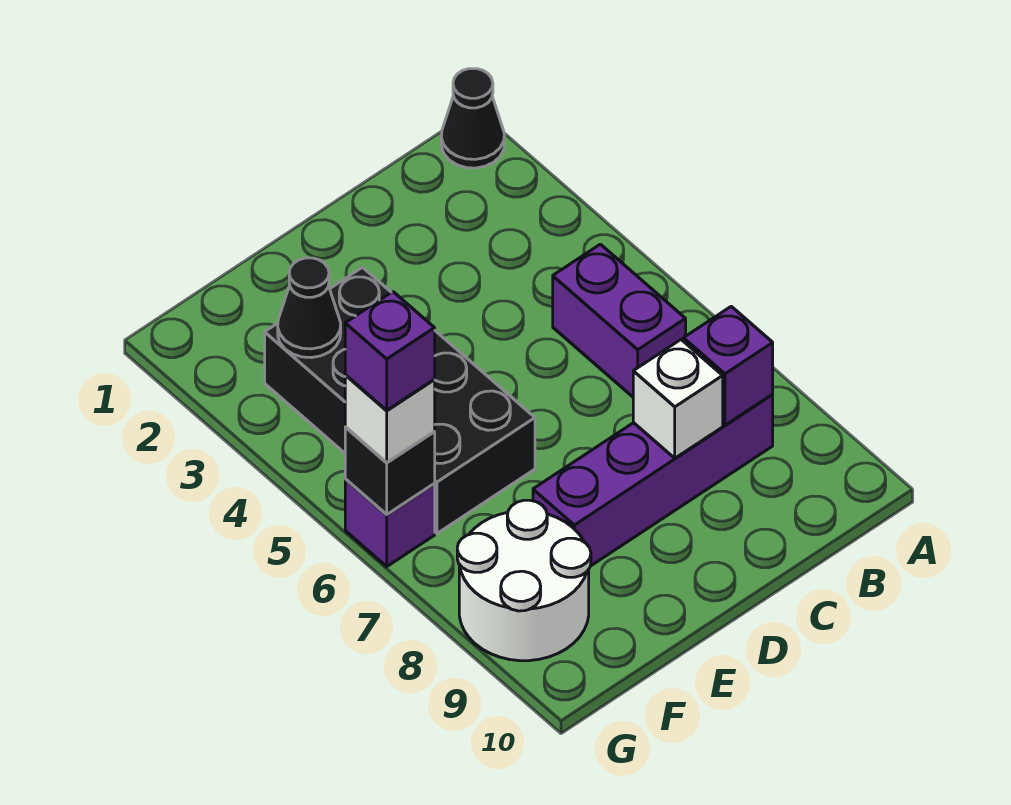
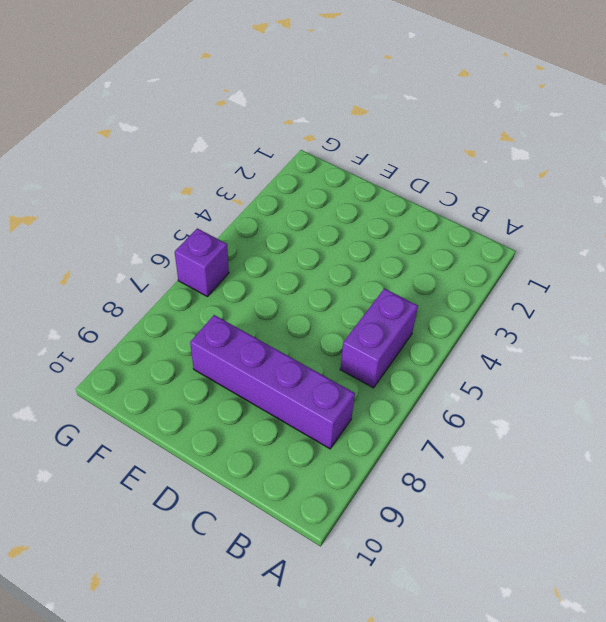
none -> black 1x1 cone [441,69,504,168]
none -> black 2x4 brick [265,267,535,533]
none -> white 2x2 round brick [457,500,591,661]

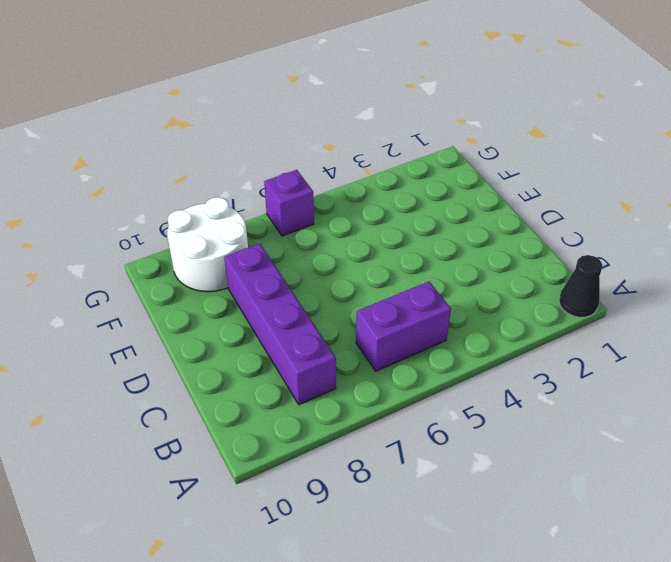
none -> black 2x4 brick [265,267,535,533]
none -> purple 1x1 brick [683,306,773,425]
none -> white 1x1 brick [633,340,723,458]

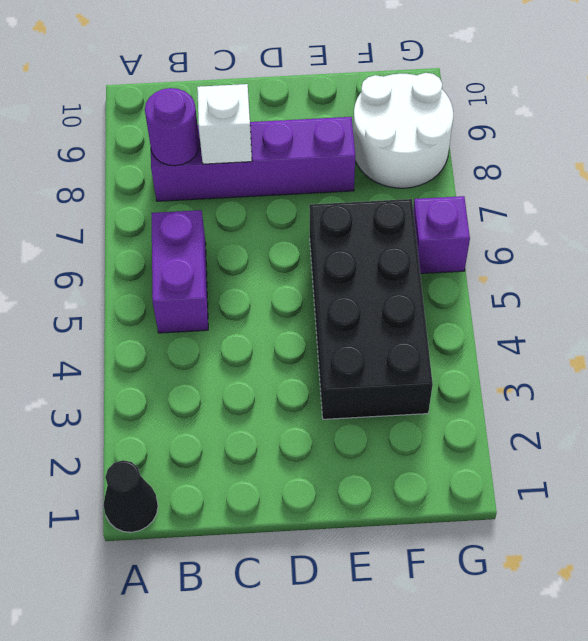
purple 1x1 round brick [145,88,200,166] -> purple 1x1 brick [683,306,773,425]
none -> black 1x1 cone [278,258,341,358]
none -> black 1x1 brick [345,427,435,515]
none -> white 1x1 brick [345,375,435,462]

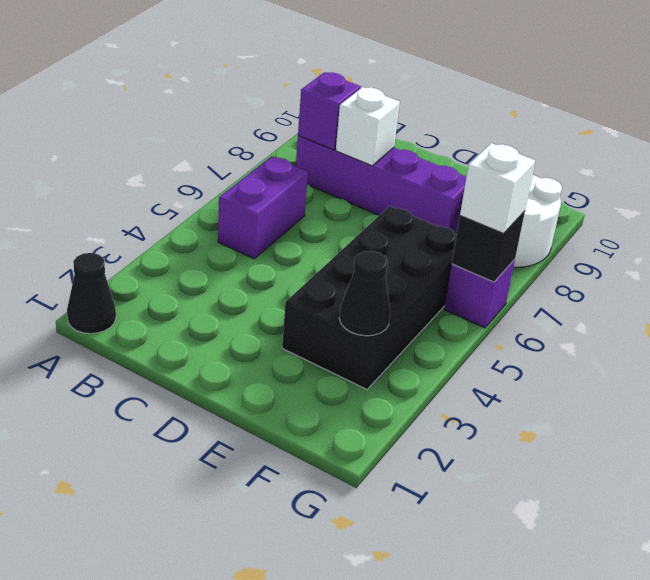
none -> purple 1x1 brick [345,292,435,410]

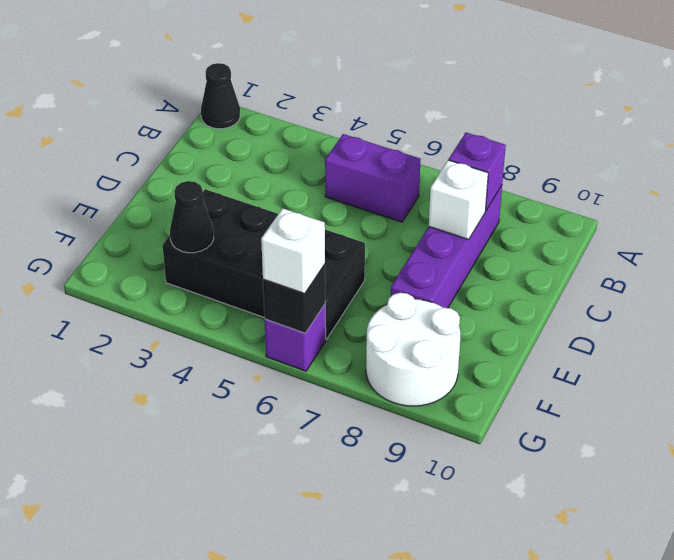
none -> purple 1x1 brick [345,292,435,410]

